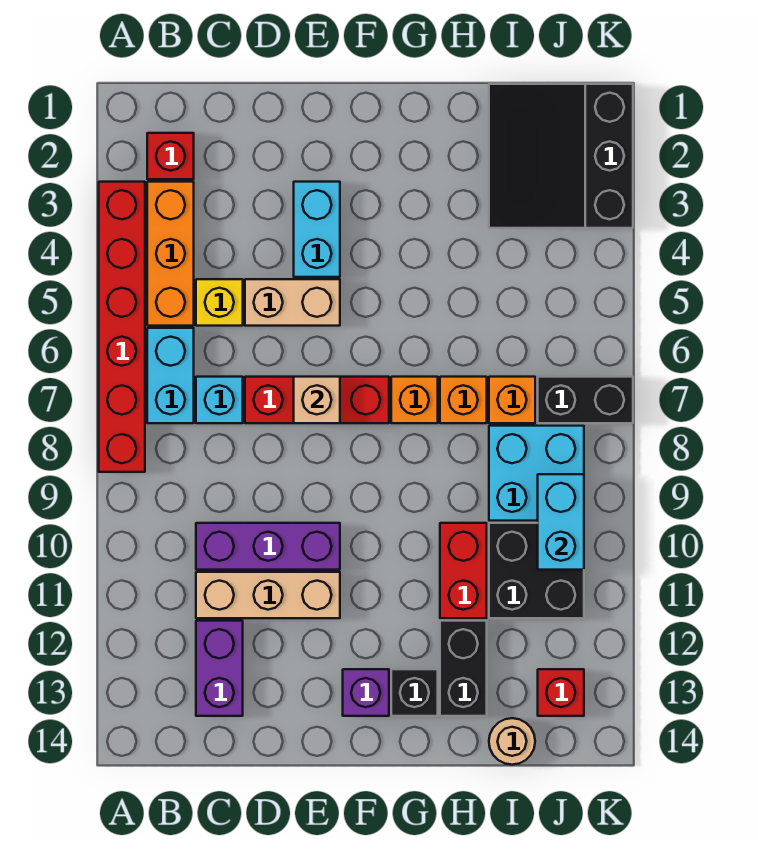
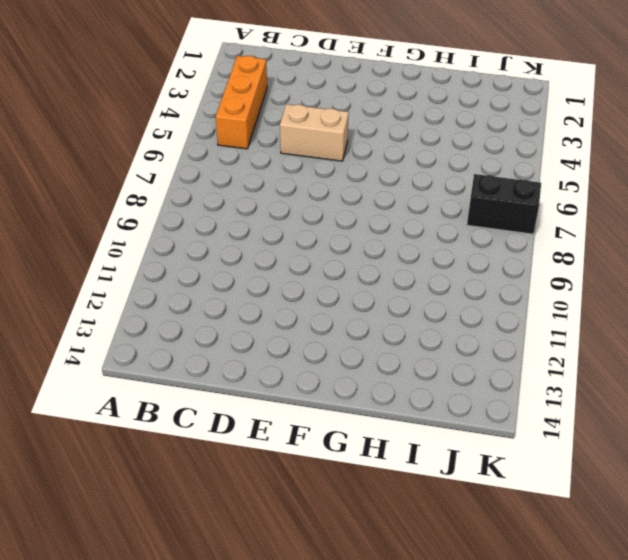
none -> red 1x6 brick [99,182,145,472]
none -> red 1x1 brick [147,133,194,179]
none -> cyan 1x2 brick [147,328,194,423]

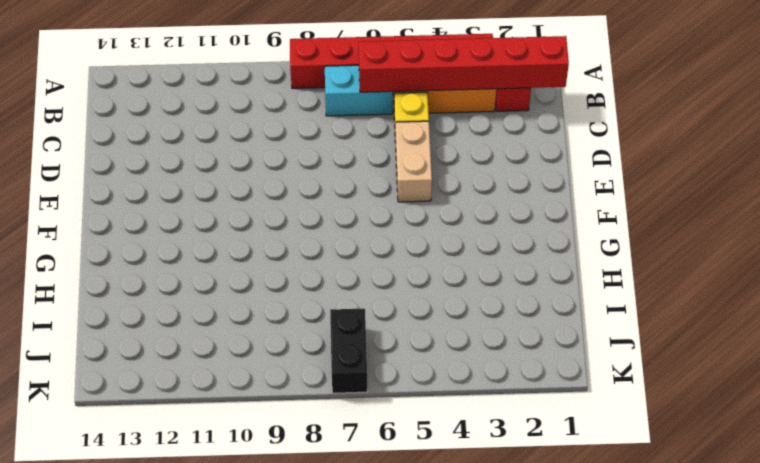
red 1x6 brick [359,36,569,92] -> none
none -> cyan 1x1 brick [196,377,243,423]
none -> purple 1x3 brick [196,523,340,570]
none -> tan 1x3 brick [196,572,340,618]

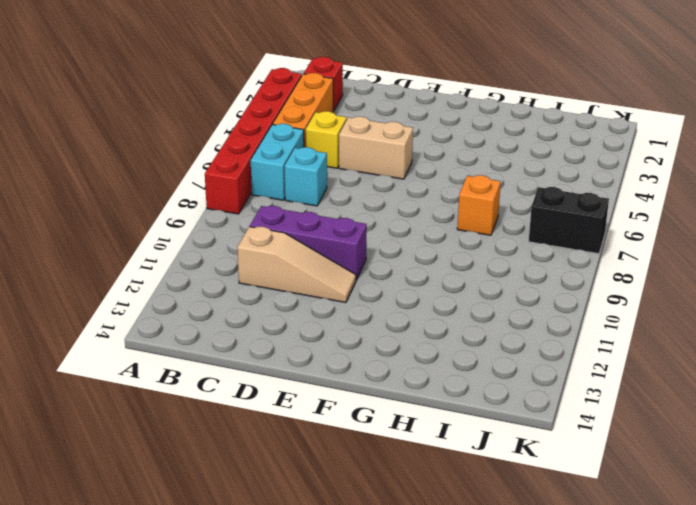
tan 1x3 slope [237,227,356,303] -> tan 1x3 brick [196,572,340,618]
none -> purple 1x2 brick [196,621,243,716]
none -> red 1x3 brick [245,377,389,423]
none -> cyan 1x2 brick [294,182,340,277]

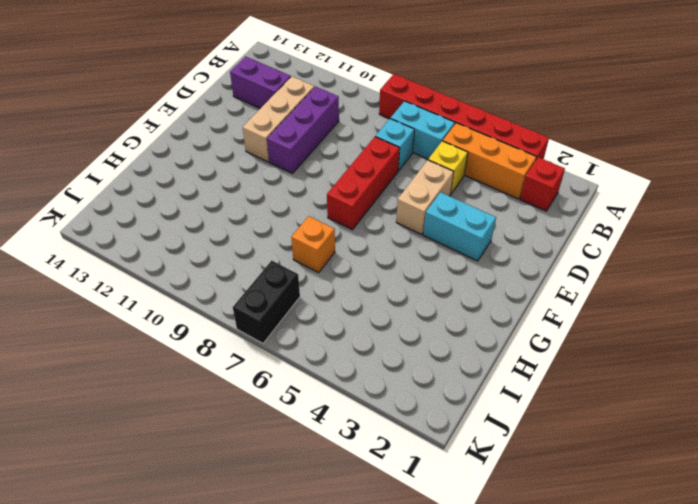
none -> purple 1x1 brick [343,669,389,716]
none -> orange 1x1 brick [391,377,438,423]
none -> black 1x1 brick [391,669,438,716]

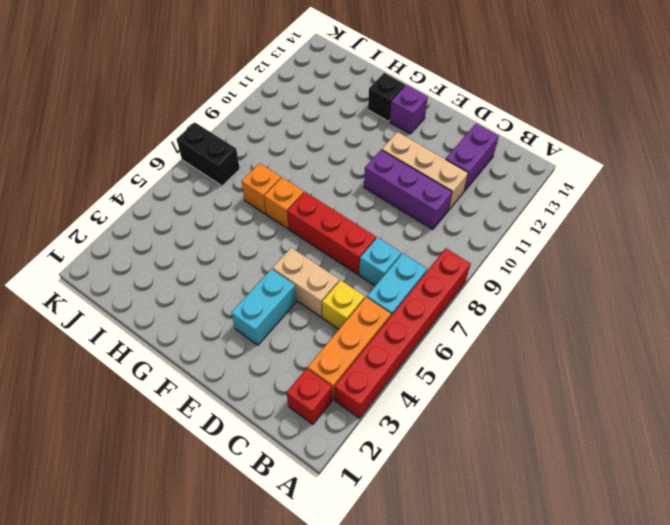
none -> red 1x2 brick [440,523,487,618]
none -> black 1x2 brick [440,621,487,716]
none -> black 3x3 slope [489,84,633,228]

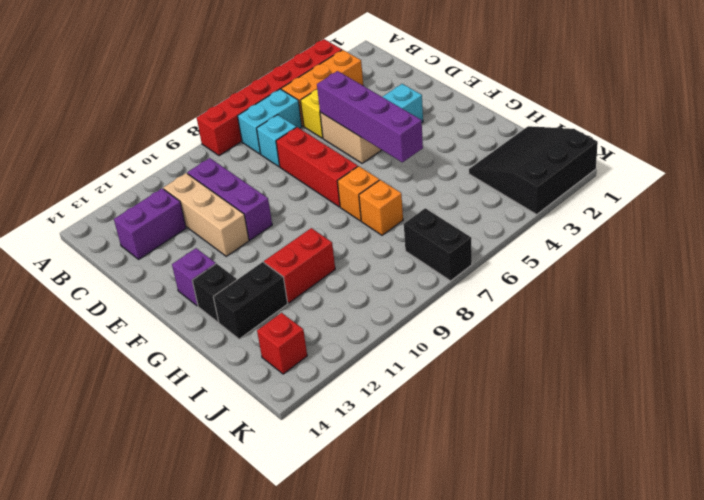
purple 1x4 brick [317,71,423,162] -> none
none -> red 1x1 brick [147,133,194,179]
none -> orange 1x1 brick [489,377,535,423]
none -> cyan 2x2 brick [489,426,584,521]

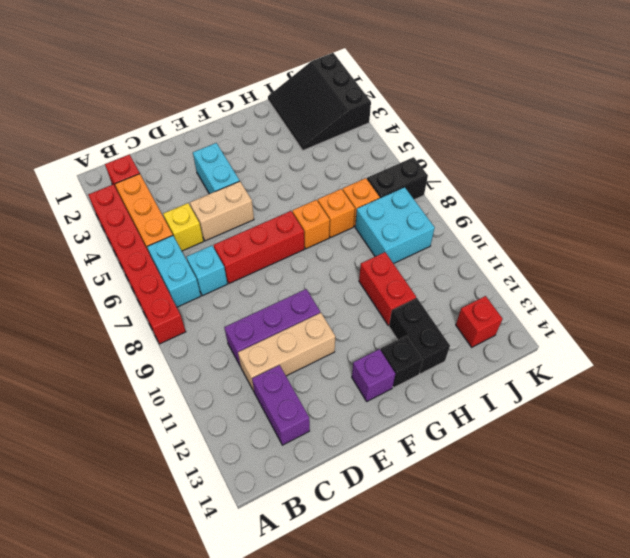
none -> black 2x2 brick [489,523,584,618]
none -> tan 1x1 round brick [489,718,535,765]
none -> tan 1x1 brick [294,377,340,423]

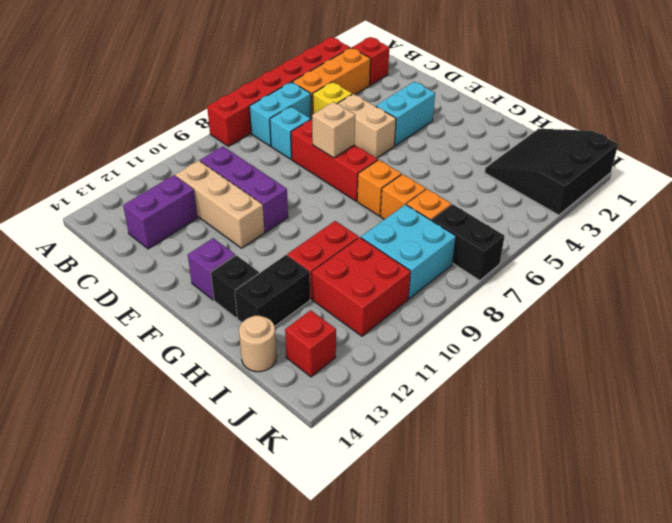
red 2x2 brick [312,237,411,336] -> black 2x2 brick [489,523,584,618]
none -> cyan 1x2 brick [538,474,584,570]

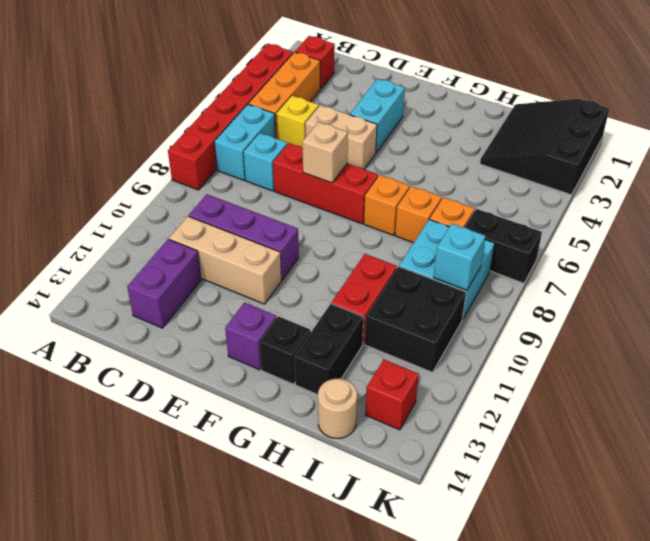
cyan 1x1 brick [434,224,485,290] -> cyan 1x2 brick [538,474,584,570]

